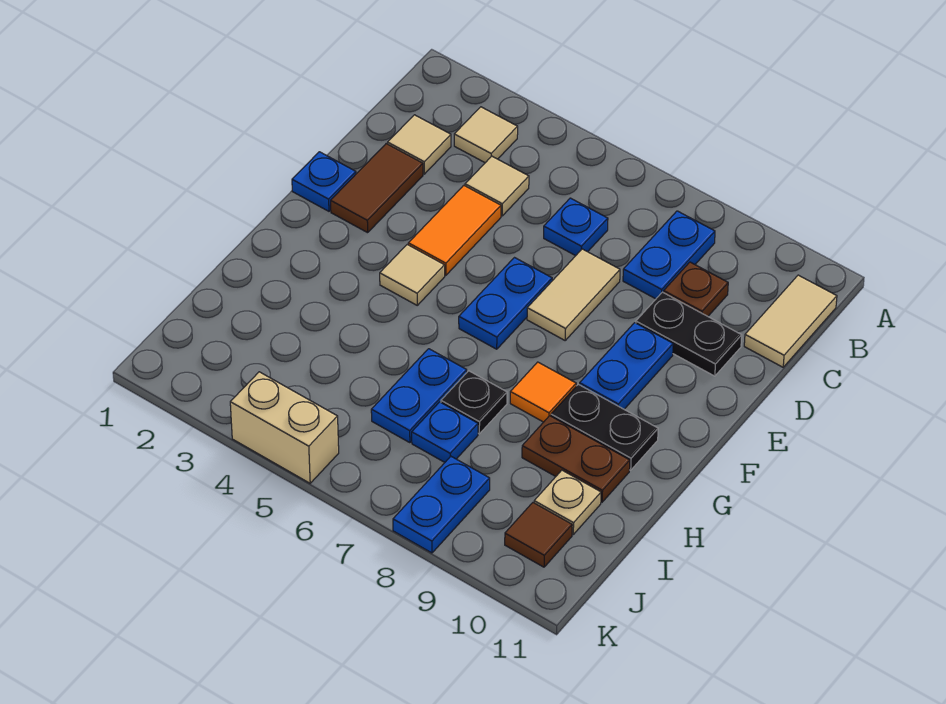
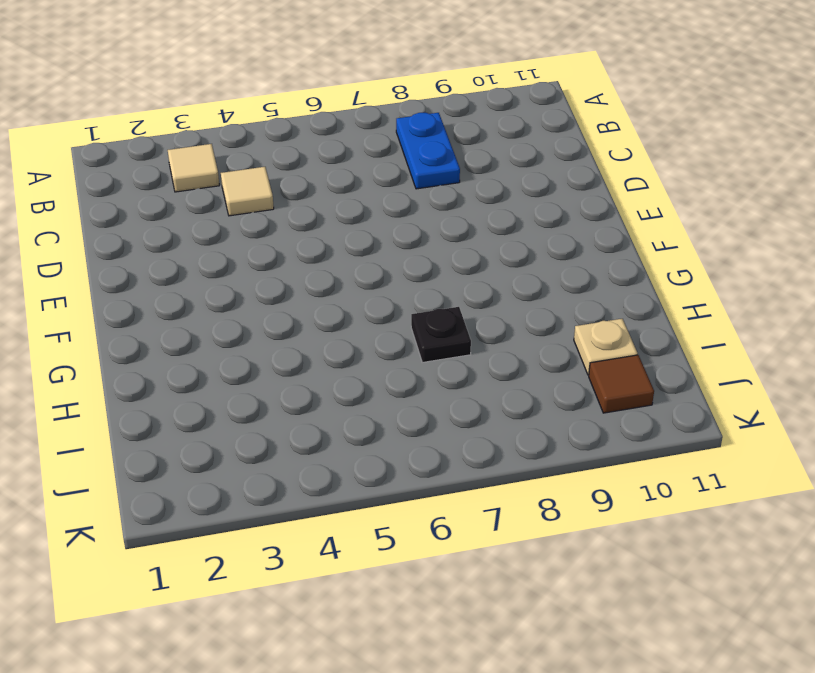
none -> tan 1x2 tile [744,275,837,367]
none -> tan 1x1 tile [388,115,451,174]
none -> blue 1x1 plate [544,198,608,256]

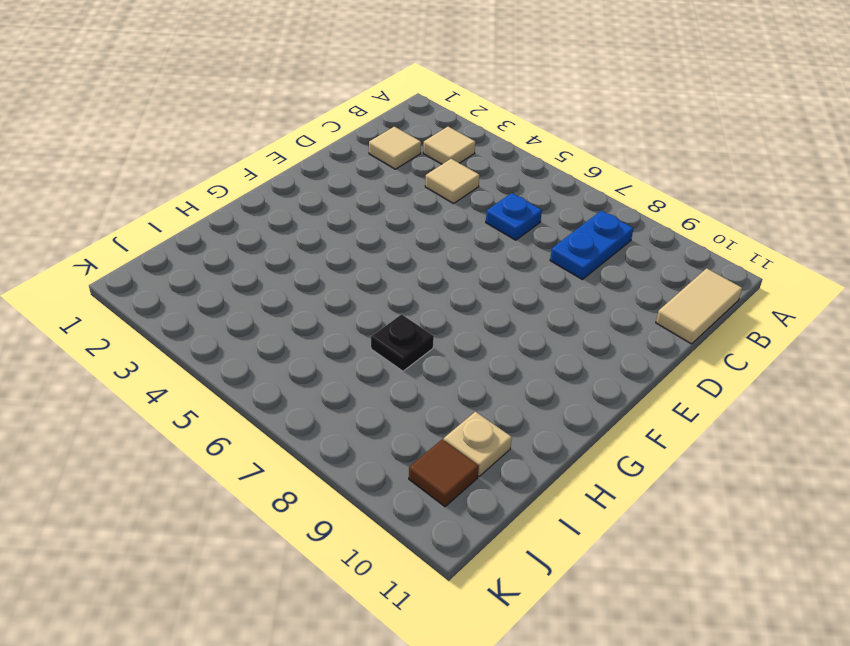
none -> brown 1x1 plate [664,262,728,316]
none -> brown 1x2 tile [331,144,423,233]
none -> orange 1x2 tile [408,185,501,275]

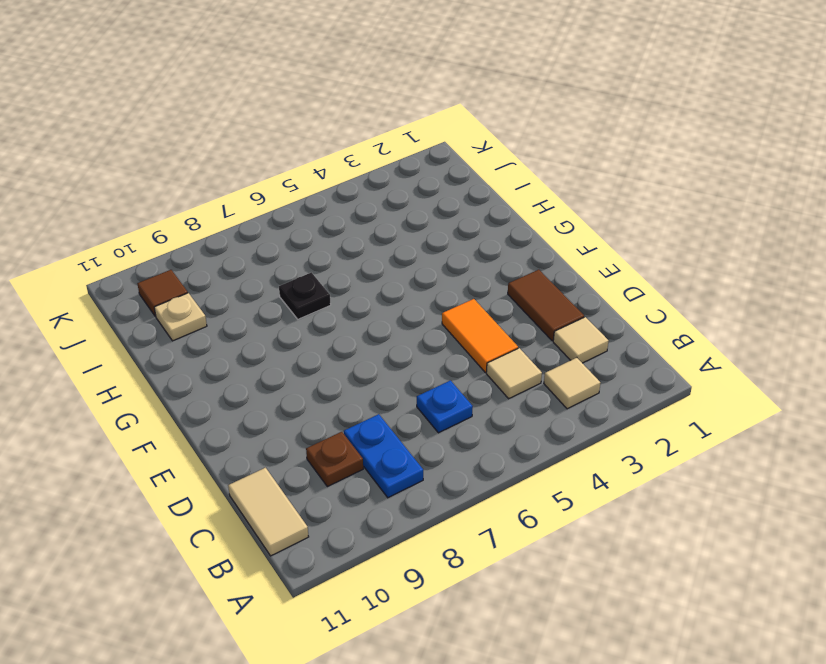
none -> tan 1x2 tile [527,249,620,340]
none -> black 1x2 plate [636,292,742,376]
none -> blue 1x1 plate [292,152,356,211]

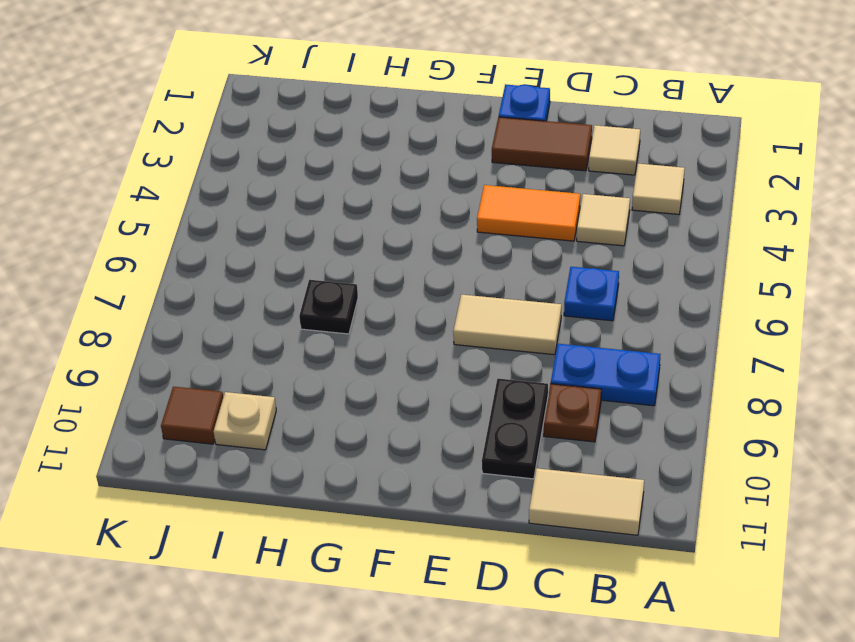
none -> blue 1x2 plate [459,258,552,349]
none -> blue 1x2 plate [580,323,673,409]
none -> tan 1x1 tile [380,245,445,305]

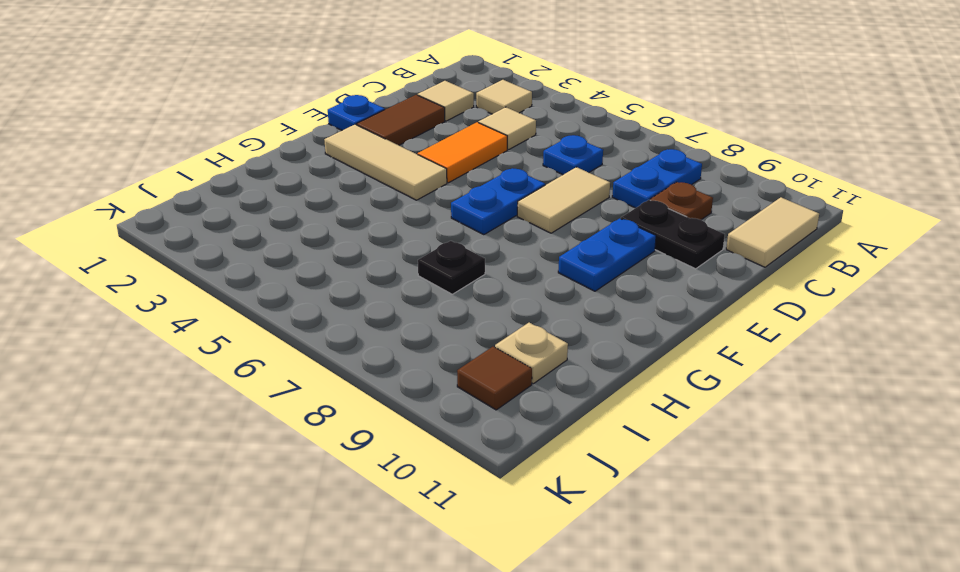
tan 1x3 tile [324,124,447,200] -> tan 1x1 tile [380,245,445,305]
none -> orange 1x1 tile [510,362,576,422]
none -> black 1x2 plate [551,384,658,470]
none -> blue 1x2 plate [371,349,467,443]

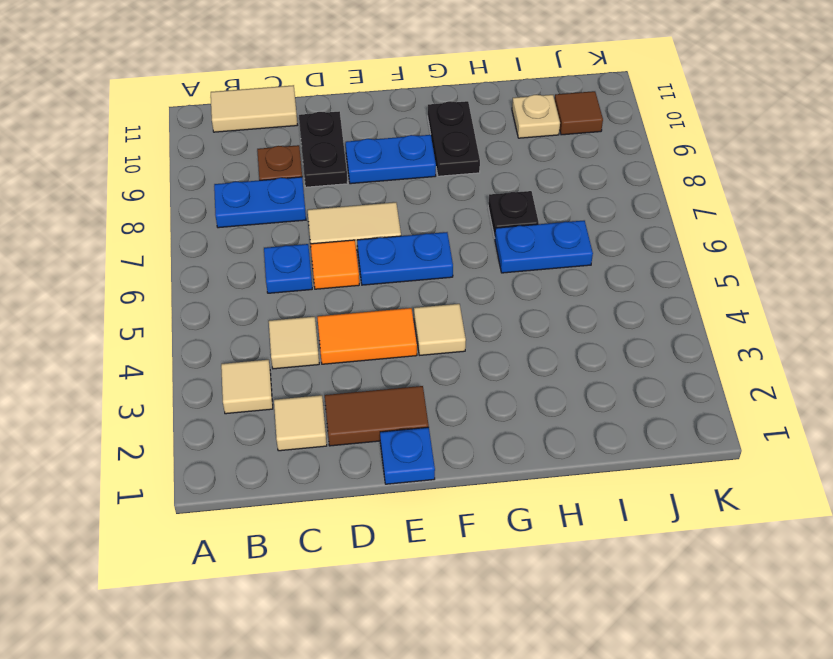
orange 1x1 tile [311,240,359,289] -> orange 1x1 tile moved to [510,362,576,422]
none -> brown 1x2 plate [522,416,630,502]
none -> blue 1x1 plate [412,402,478,462]
none -> blue 1x2 plate [393,456,490,553]

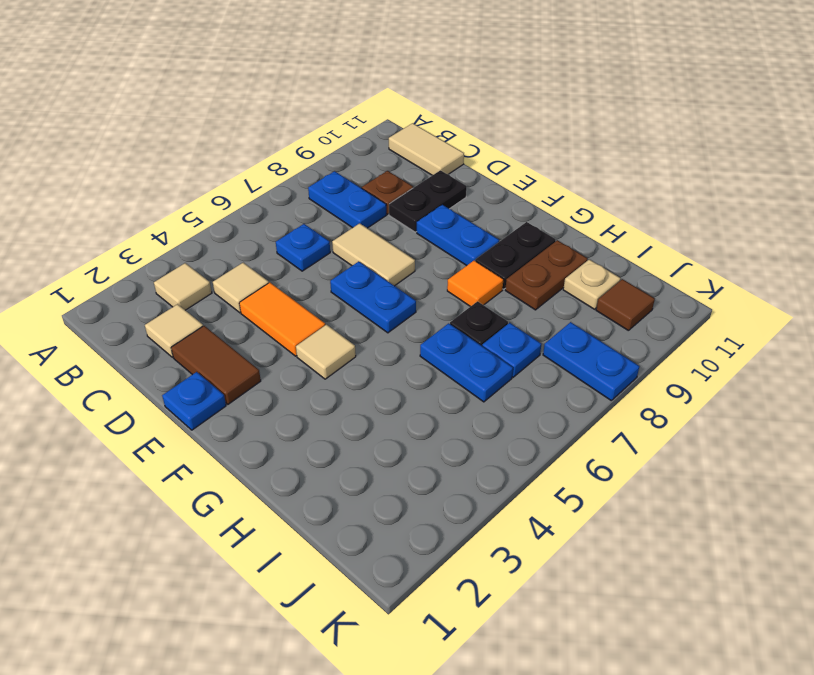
none -> tan 1x2 brick [230,372,339,483]

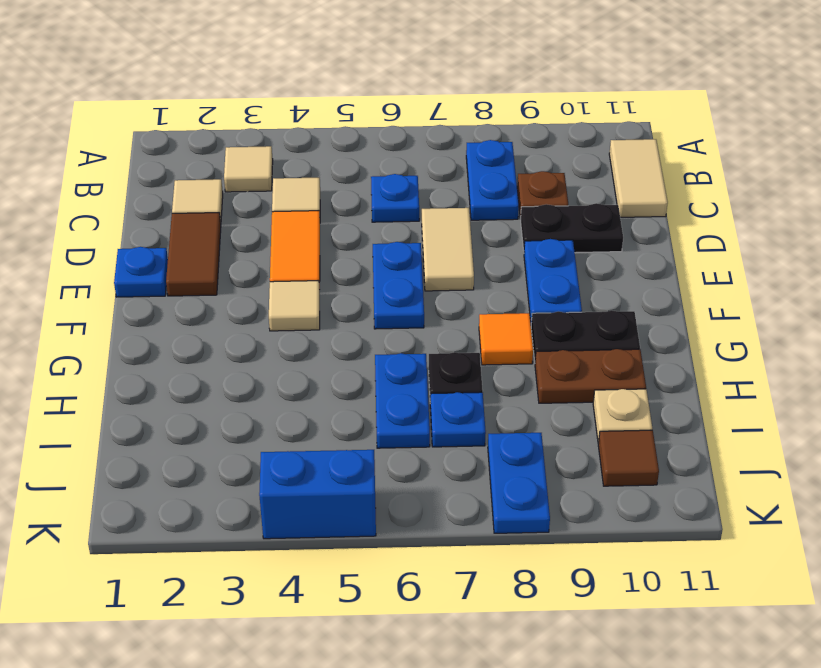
blue 1x2 brick [259,450,376,539] -> tan 1x2 brick [230,372,339,483]

